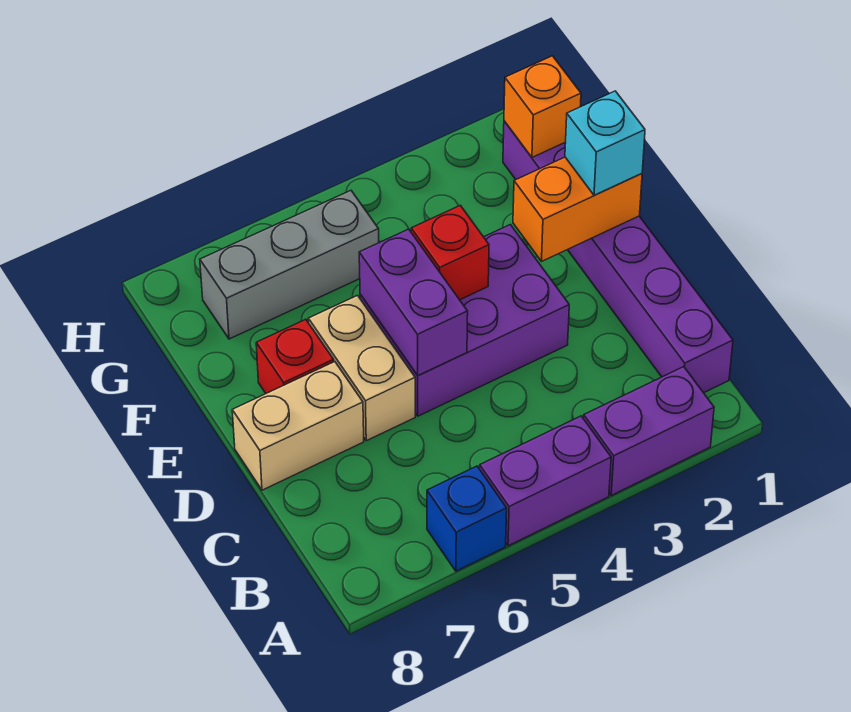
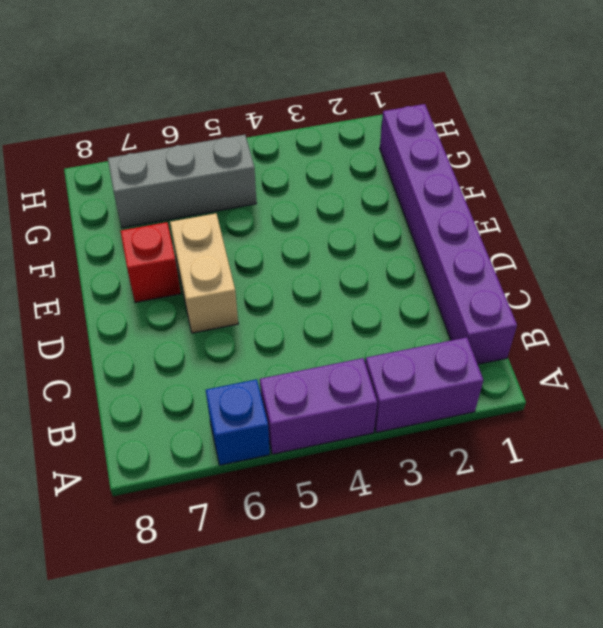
none -> purple 2x3 brick [360,225,569,416]
none -> tan 1x2 brick [232,362,364,490]
none -> purple 1x2 brick [359,229,468,376]

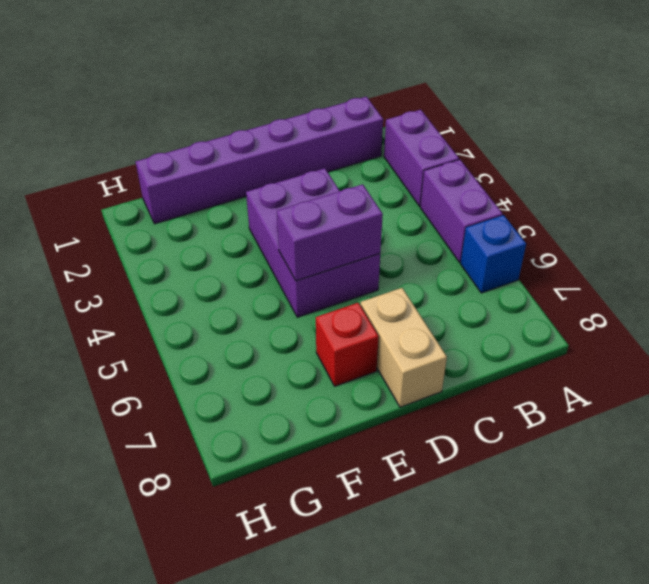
none -> tan 1x2 brick [308,296,415,441]
none -> grey 1x3 brick [200,191,379,339]
none -> orange 1x2 brick [513,157,642,261]

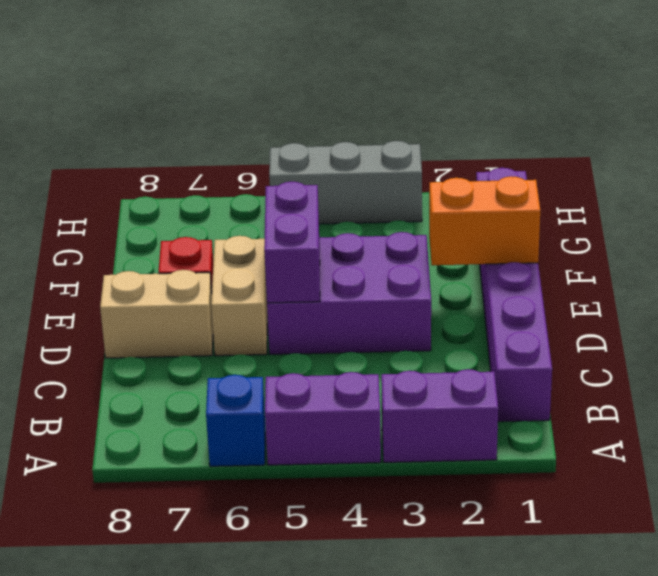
grey 1x3 brick [269,141,422,224] -> grey 1x3 brick moved to [200,191,379,339]
none -> red 1x1 brick [411,205,489,300]
none -> orange 1x1 brick [504,56,581,157]
none -> cyan 1x1 brick [565,91,645,195]

